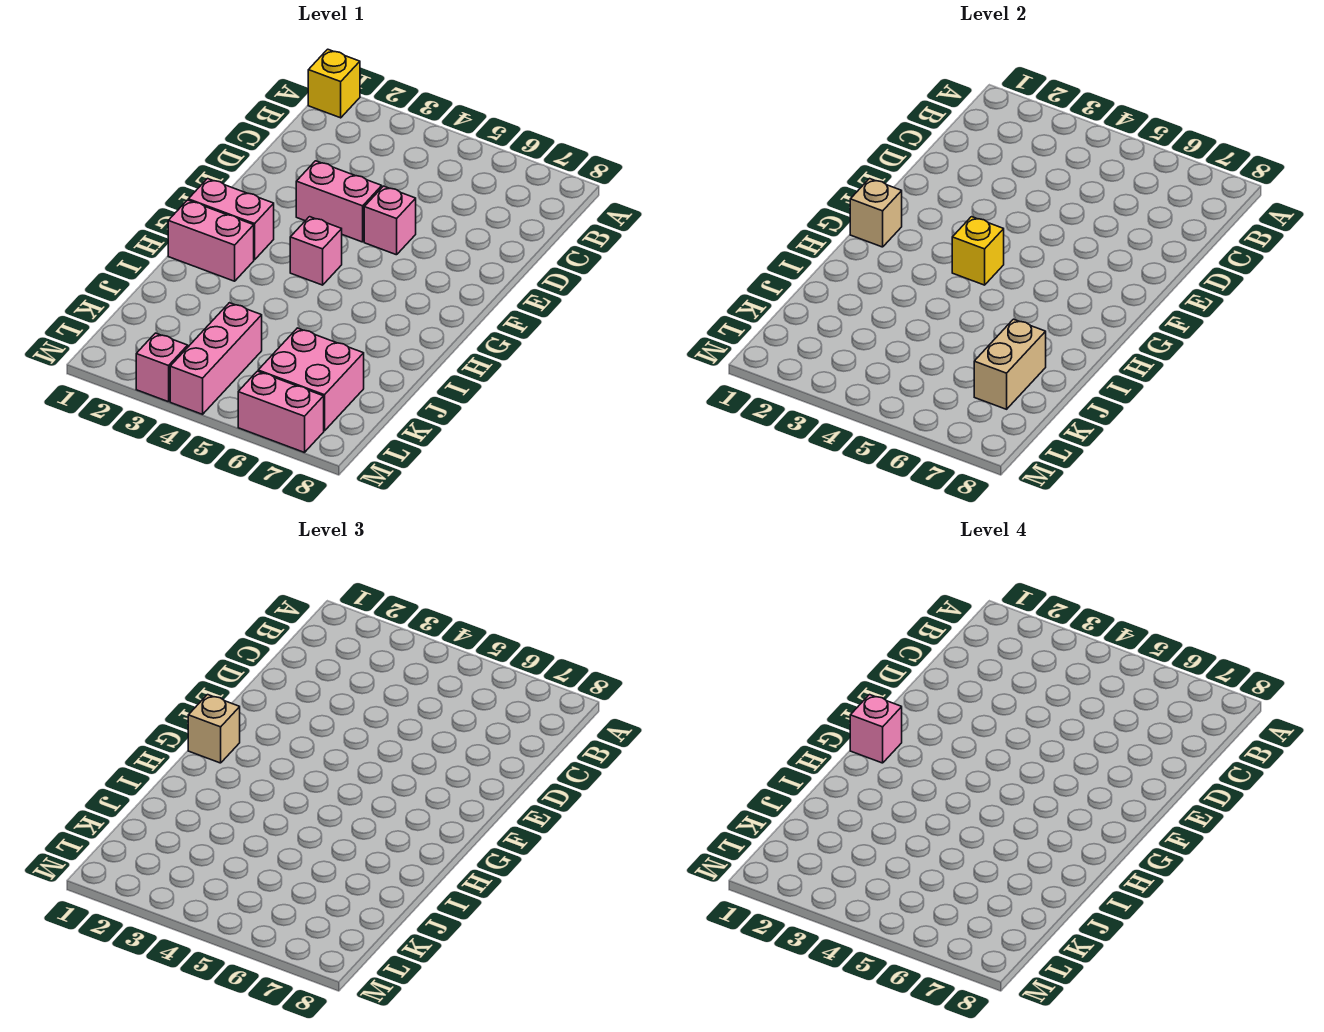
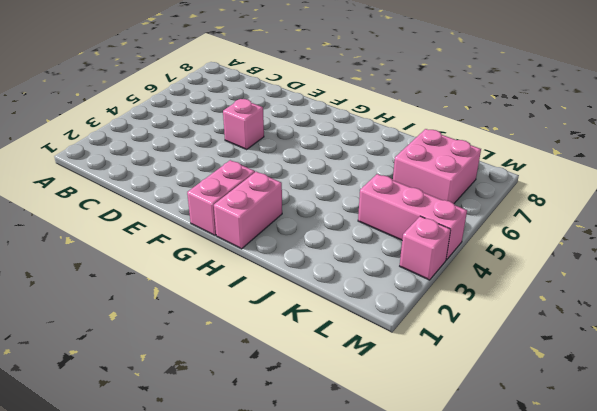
none -> yellow 1x1 brick [308,49,360,118]
none -> pink 1x2 brick [296,161,382,242]
none -> pink 1x1 brick [290,217,342,285]

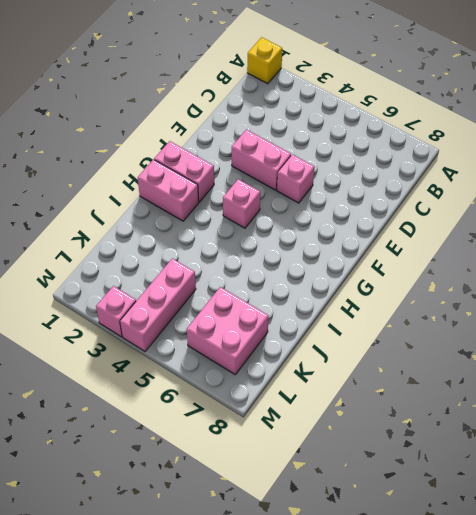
none -> pink 1x2 brick [238,371,324,452]
none -> tan 1x1 brick [850,179,902,247]
none -> yellow 1x1 brick [952,217,1004,285]

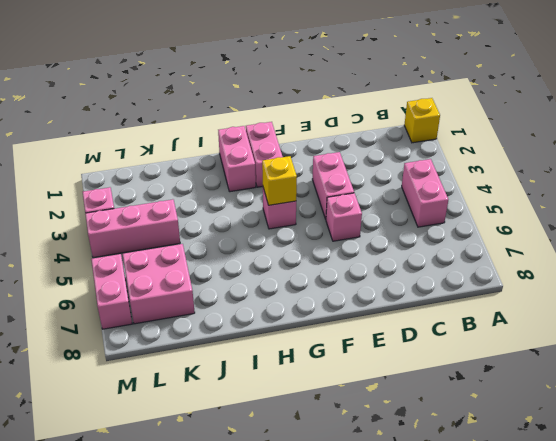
pink 1x2 brick [402,159,448,227] -> none
none -> tan 1x1 brick [850,179,902,247]
none -> tan 1x2 brick [974,319,1046,409]
none -> tan 1x1 brick [188,695,240,763]

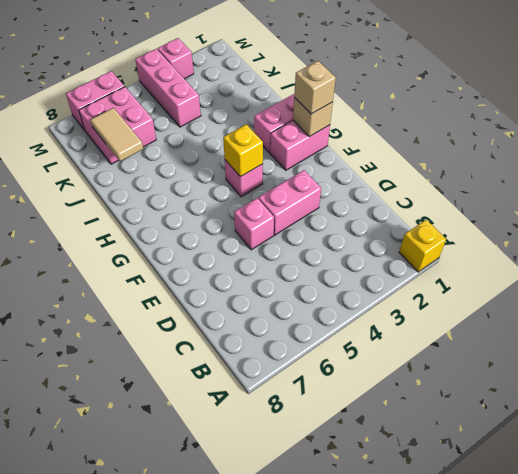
tan 1x2 tile [90,108,143,161] -> tan 1x2 brick [974,319,1046,409]
none -> pink 1x1 brick [850,695,902,763]

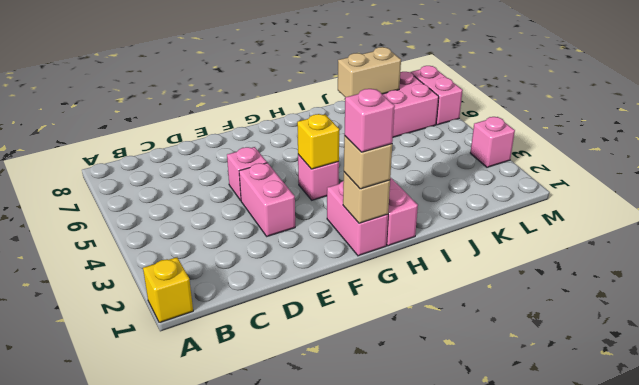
none -> pink 1x3 brick [170,303,262,414]

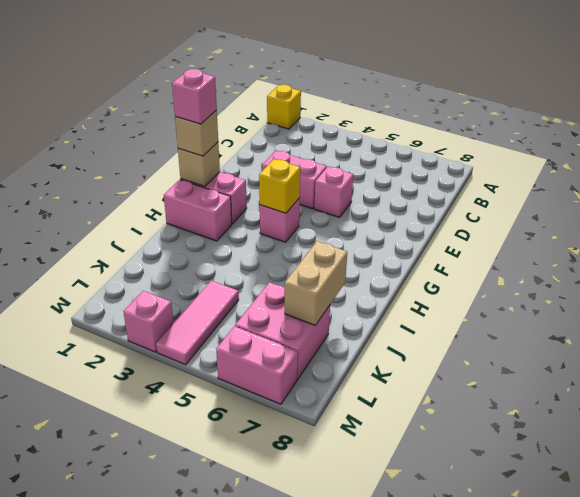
pink 1x3 tile [156,281,239,365] -> pink 1x3 brick [170,303,262,414]

